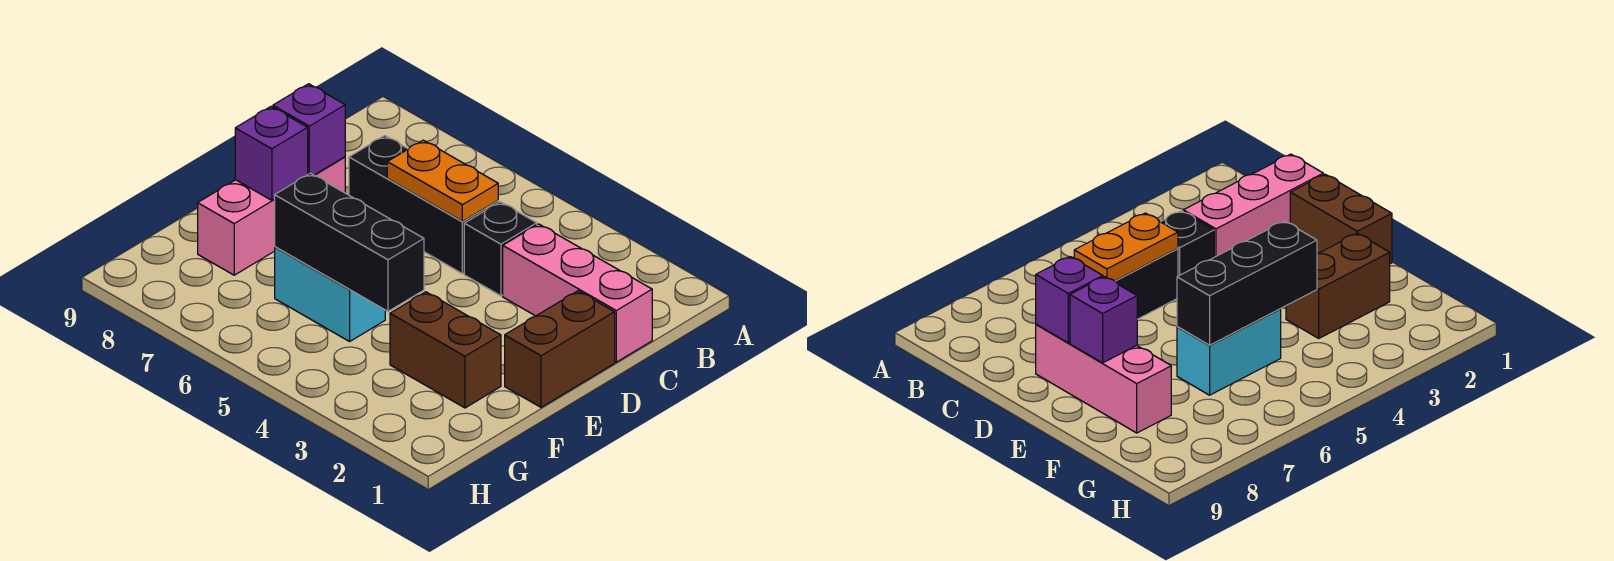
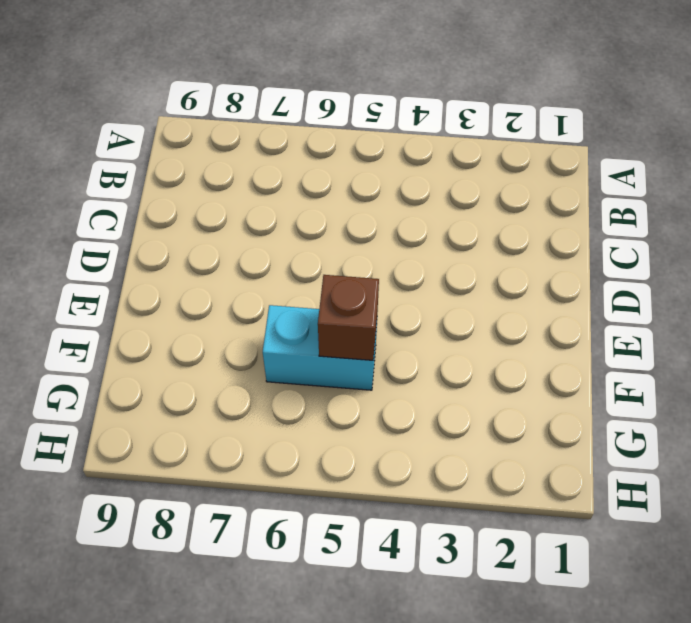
brown 1x1 brick [318,275,379,360] -> black 1x3 brick [275,173,424,311]
none -> pink 1x3 brick [503,224,652,362]
none -> black 1x1 brick [464,202,537,296]

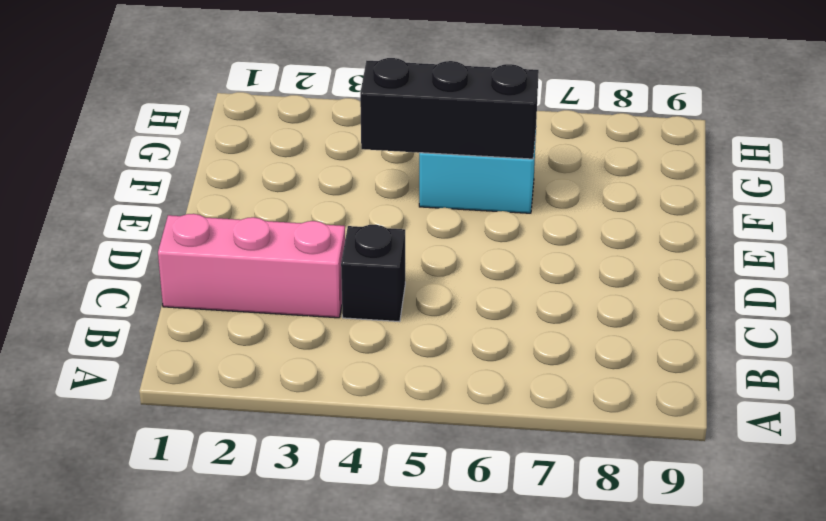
none -> black 1x3 brick [349,136,498,274]
none -> brown 1x2 brick [505,291,615,407]

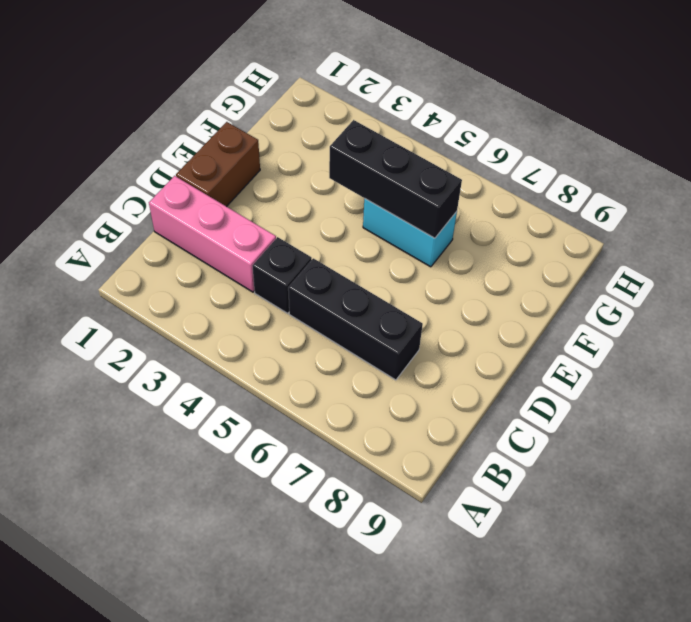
none -> pink 1x3 brick [198,157,345,275]
none -> brown 1x2 brick [390,292,501,408]

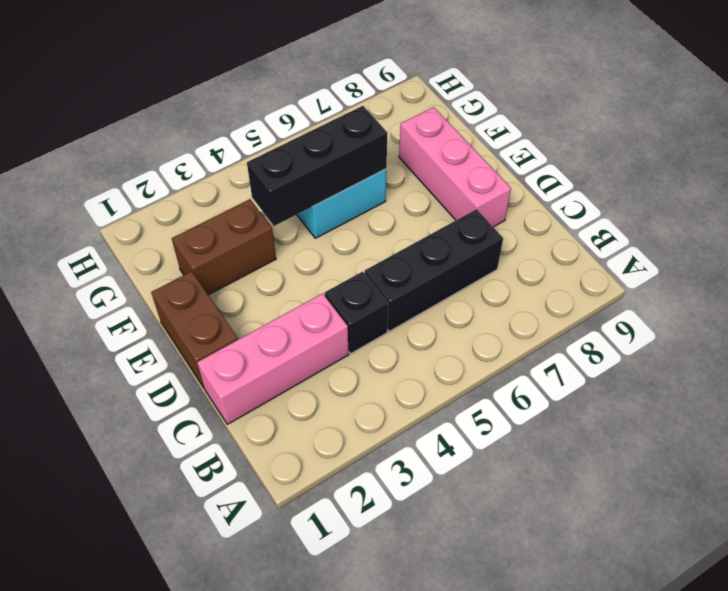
none -> orange 1x2 plate [387,140,498,221]
none -> purple 1x1 brick [273,84,345,175]

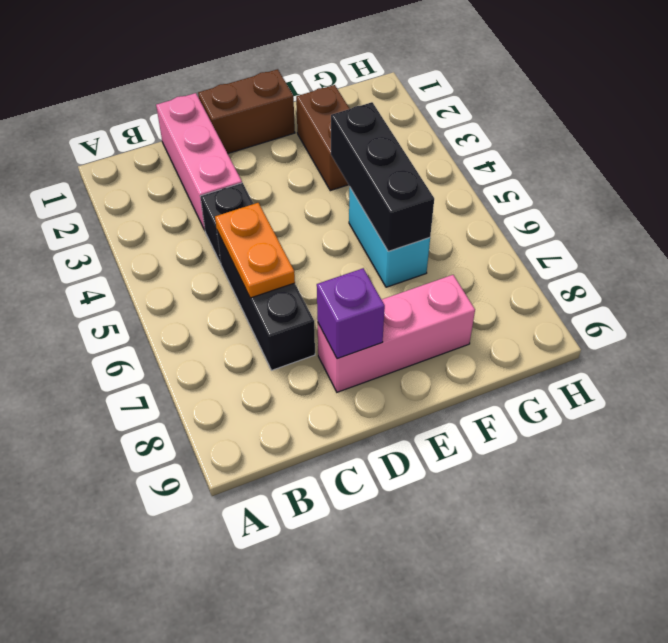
none -> purple 1x1 brick [235,107,308,200]

